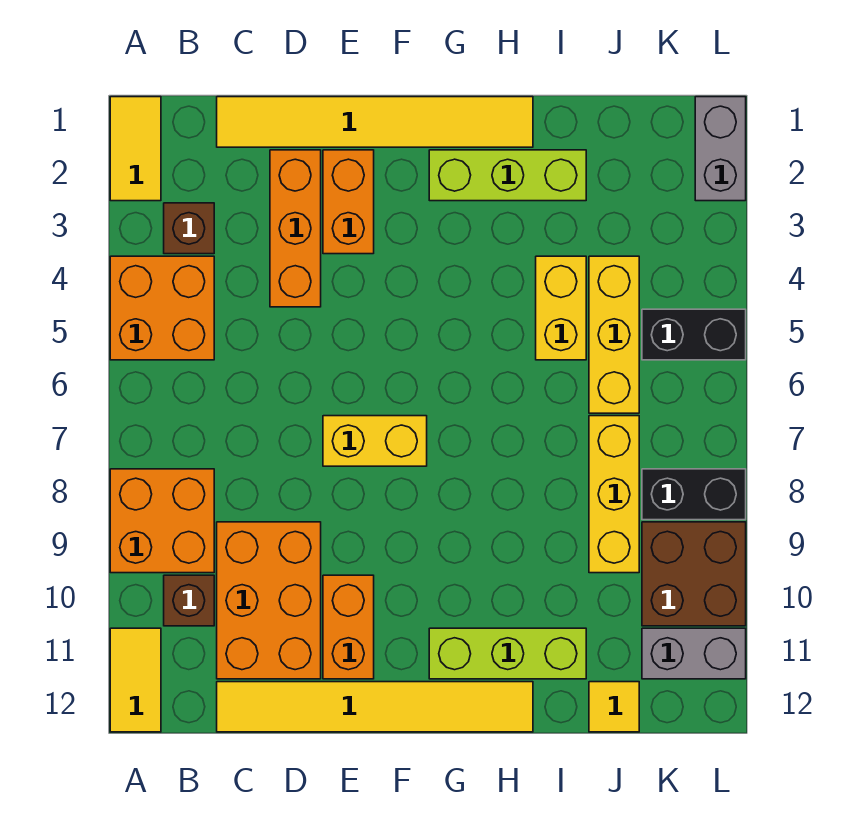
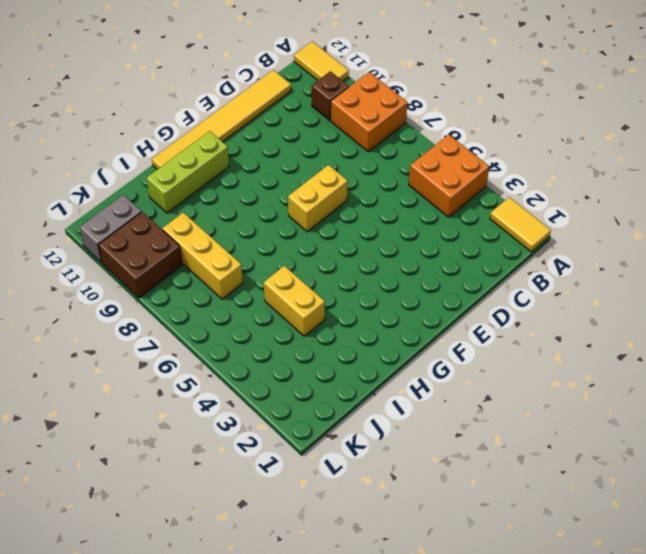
none -> brown 1x1 brick [164,203,214,254]
none -> yellow 1x6 tile [217,97,533,147]
none -> orange 2x3 brick [217,522,321,679]

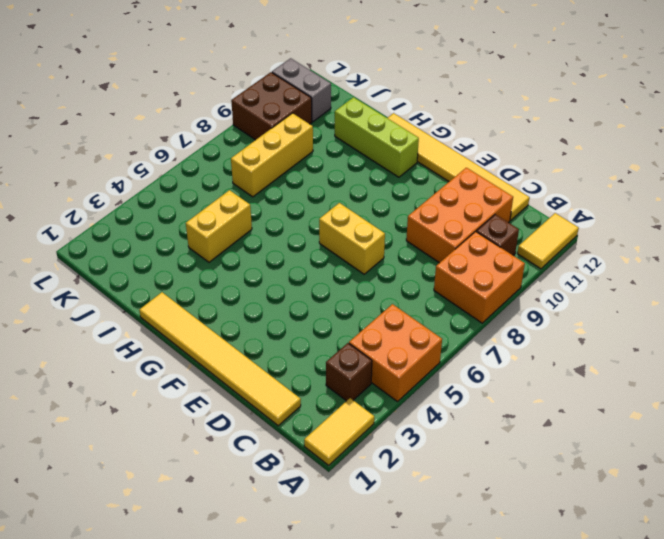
none -> orange 1x3 brick [270,150,321,307]
none -> orange 1x2 brick [323,150,374,254]
none -> orange 1x2 brick [323,575,374,679]

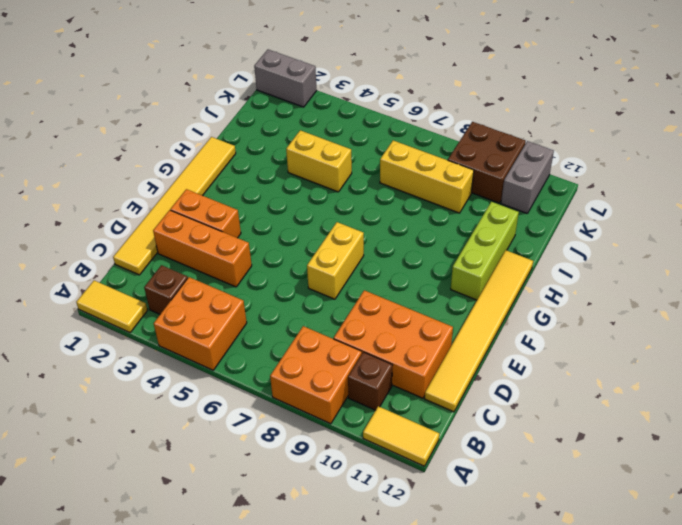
none -> orange 1x2 brick [323,575,374,679]
none -> lime 1x3 brick [429,150,586,201]
none -> yellow 1x3 brick [589,256,639,413]

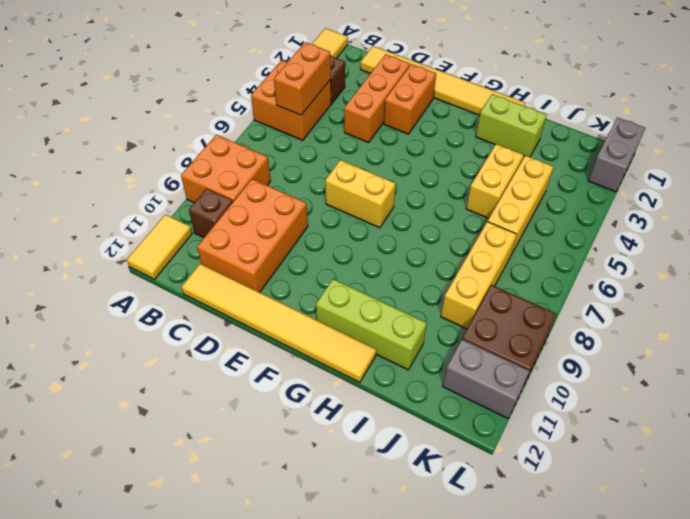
orange 1x2 brick [274,42,331,115] -> orange 1x2 brick moved to [323,575,374,679]
lime 1x2 brick [476,94,547,157] -> lime 1x3 brick [429,150,586,201]
none -> yellow 1x1 tile [589,682,639,732]
none -> black 1x2 brick [642,309,746,360]
none -> black 1x2 brick [642,469,746,520]

